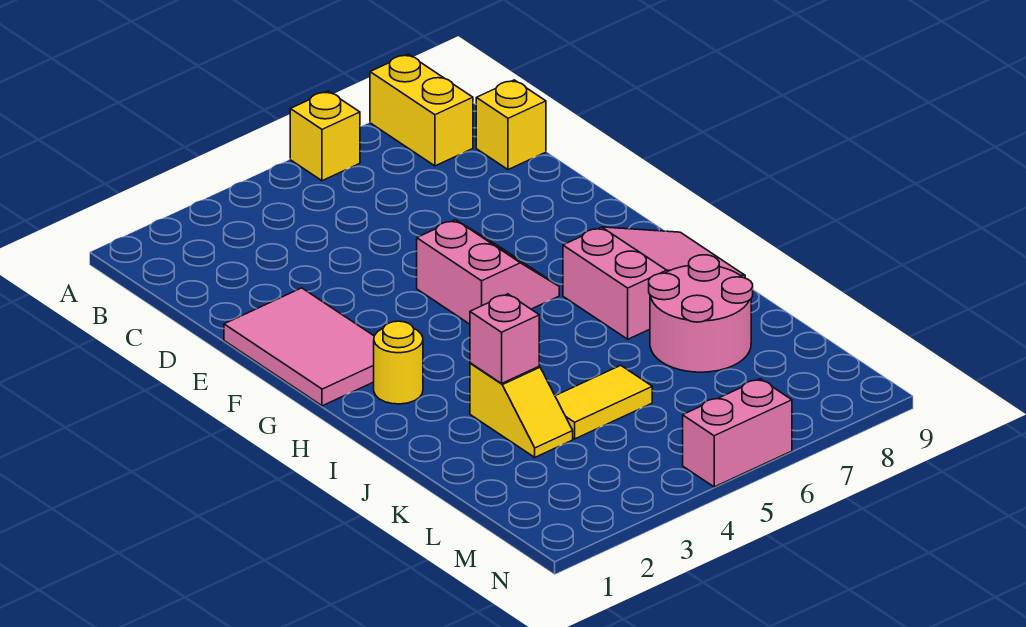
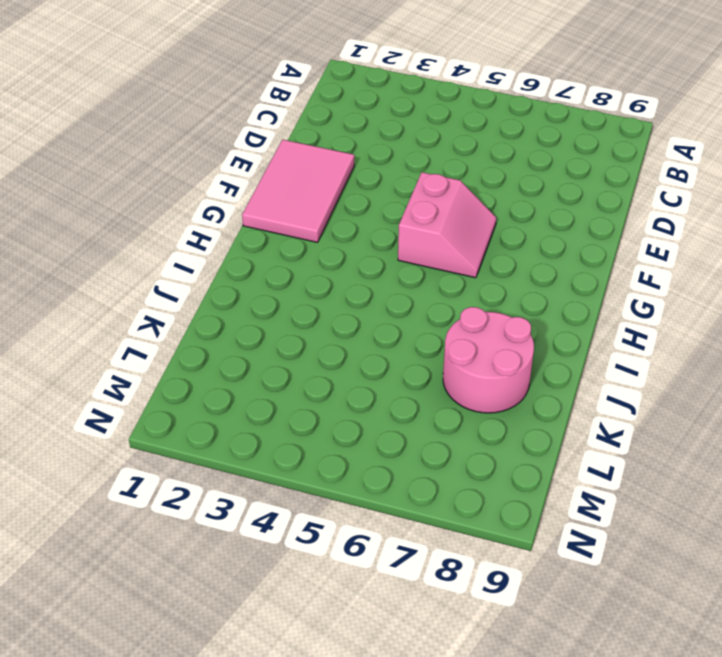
none -> yellow 1x1 brick [290,91,360,181]
none -> yellow 1x2 brick [370,54,473,166]
none -> yellow 1x1 brick [476,80,546,170]

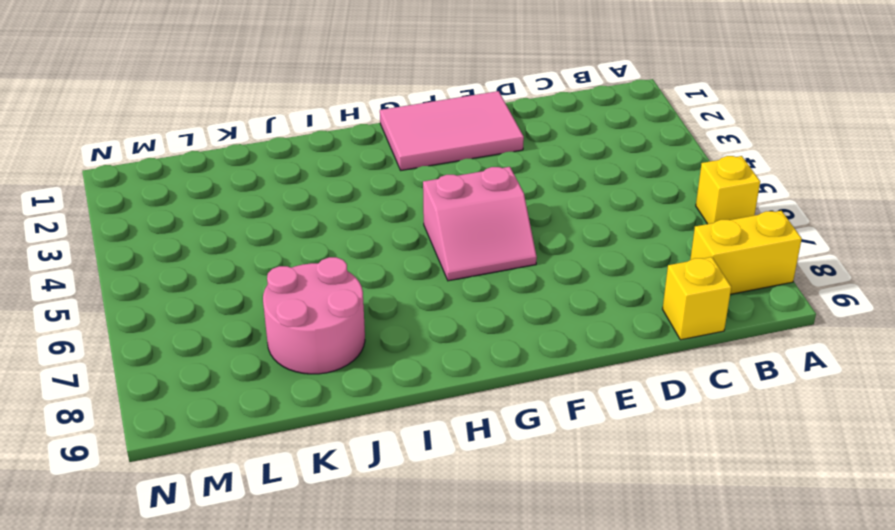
none -> yellow 1x1 round brick [374,321,423,404]
none -> pink 2x3 slope [563,227,745,339]
none -> yellow 1x2 slope [470,363,573,457]

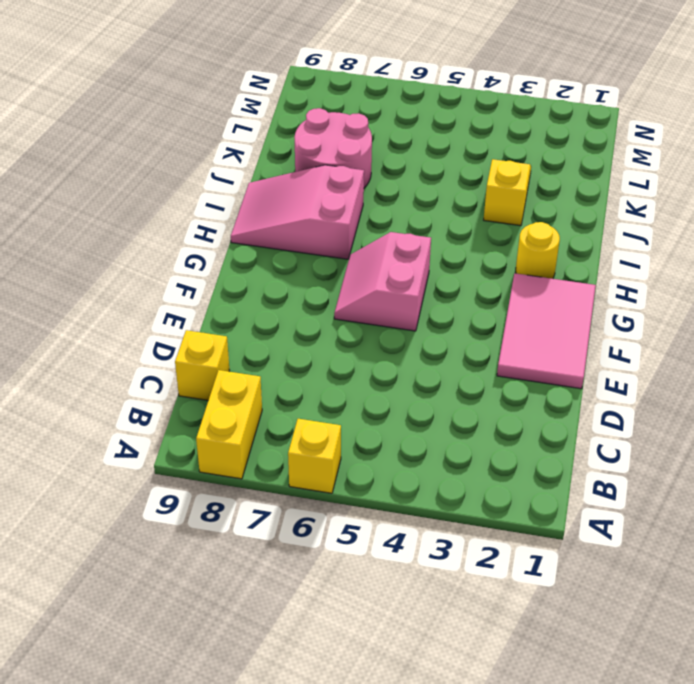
none -> yellow 1x2 tile [555,365,652,439]
none -> pink 1x2 brick [683,379,792,487]
none -> pink 1x1 brick [470,294,539,383]

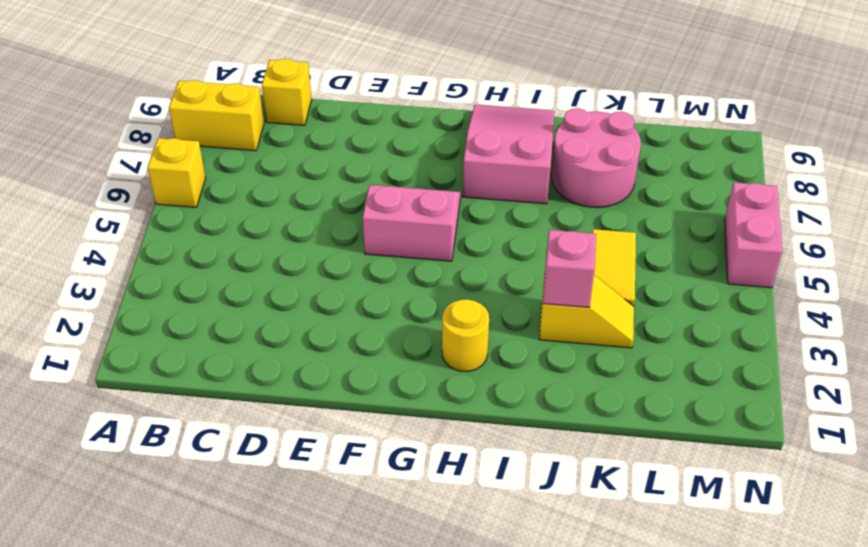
none -> pink 2x3 tile [224,288,374,406]

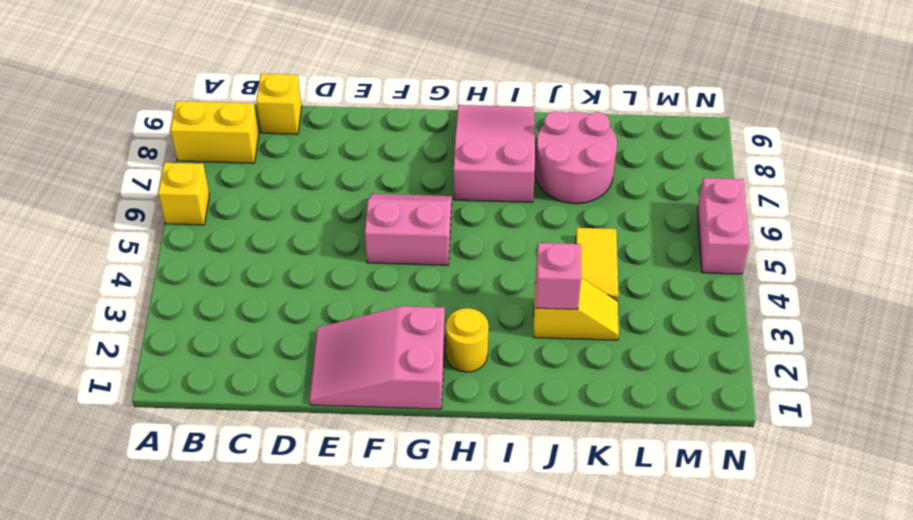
pink 2x3 slope [309,306,445,409] -> pink 2x3 tile [224,288,374,406]

